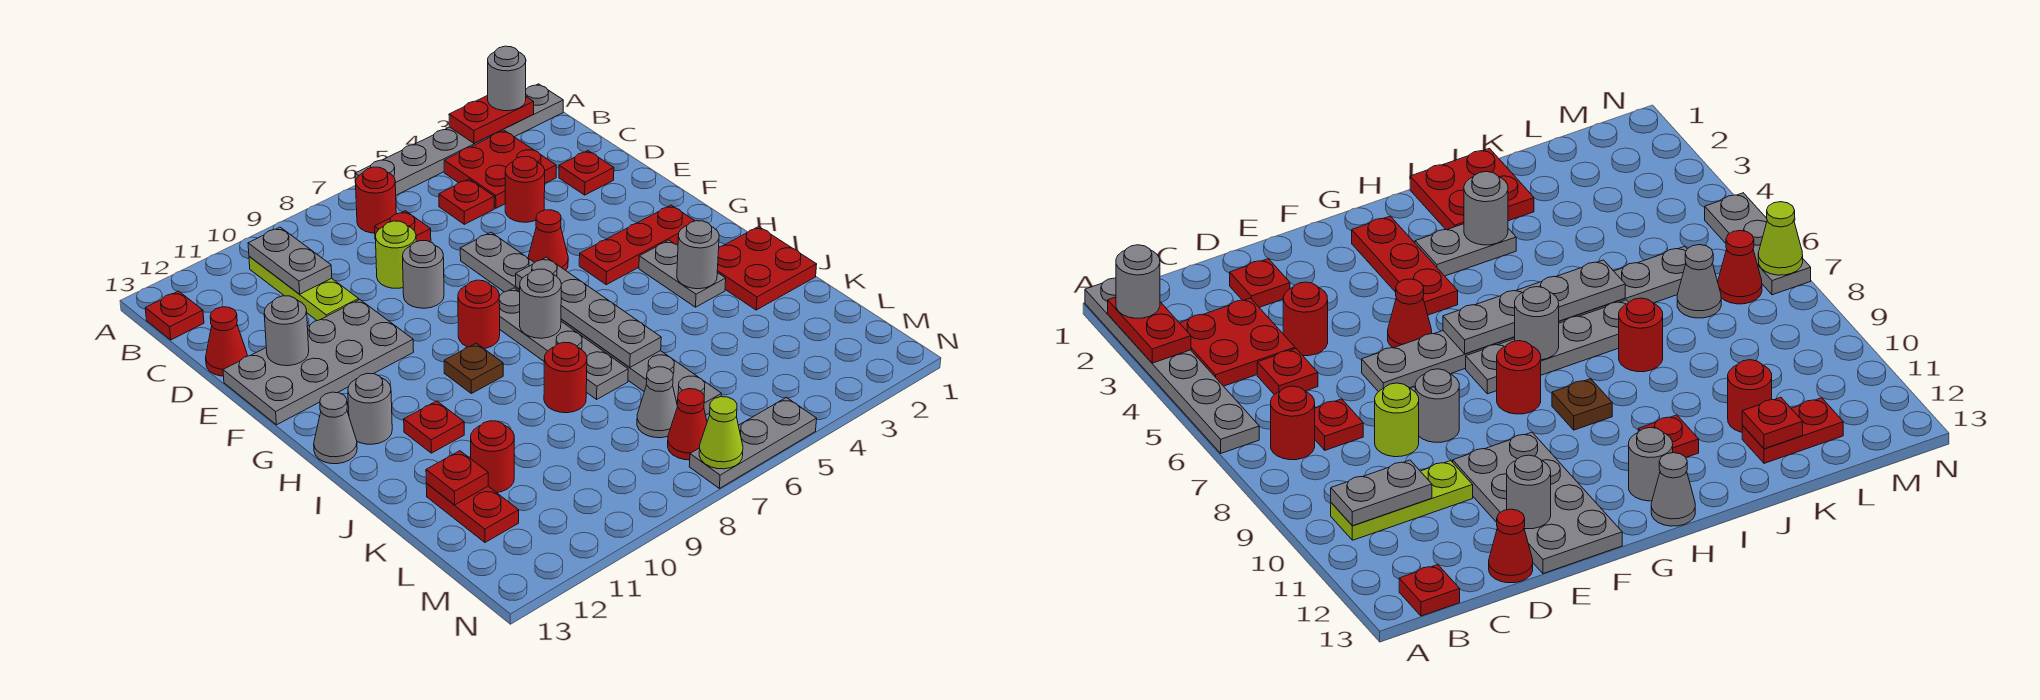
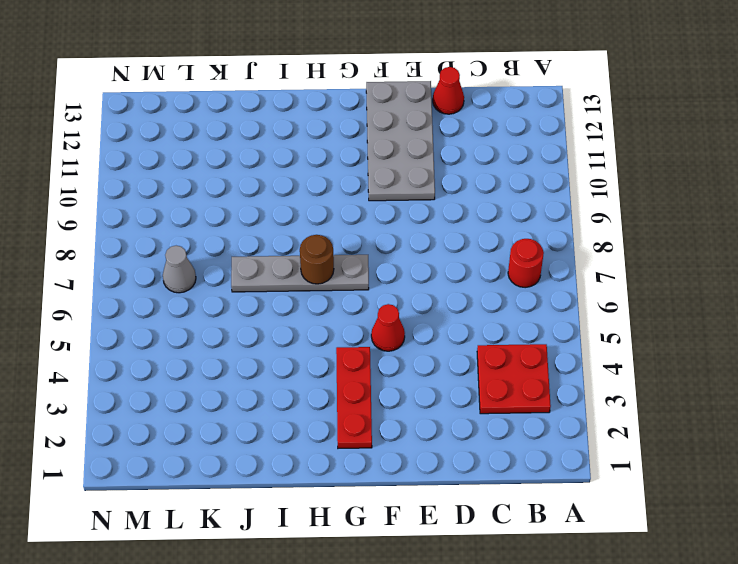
brown 1x1 round brick [300,235,334,284] -> grey 1x1 round brick [520,269,561,338]
none -> grey 1x6 plate [355,84,563,195]
none -> lime 1x3 plate [249,256,359,321]
none -> red 1x1 plate [145,291,204,340]
none -> red 1x1 plate [439,179,494,224]

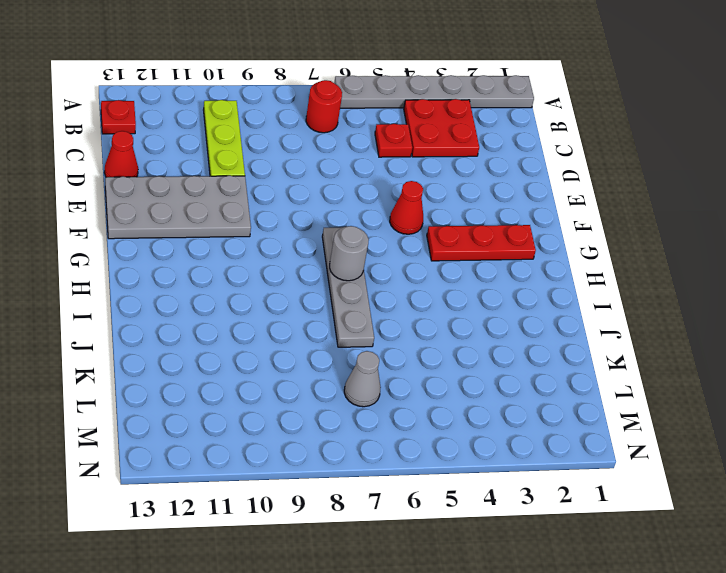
none -> red 1x1 plate [375,211,431,242]
none -> red 1x1 plate [559,151,614,195]
none -> red 1x1 round brick [505,157,545,222]
none -> lime 1x1 round brick [375,221,416,288]

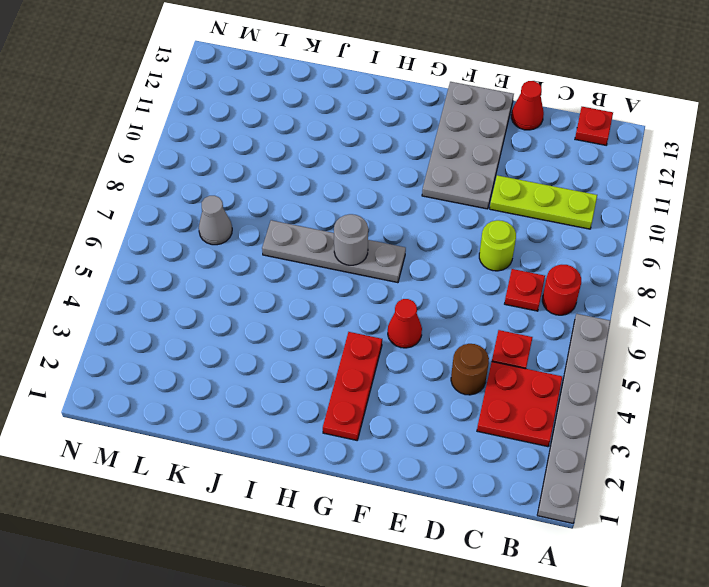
brown 1x1 round brick [451,344,489,395] -> red 1x1 round brick [505,157,545,222]
none -> red 1x1 plate [559,151,614,195]
none -> grey 1x8 plate [460,232,722,415]
none -> grey 1x1 round brick [403,241,444,308]
none -> red 1x1 round brick [458,280,500,349]

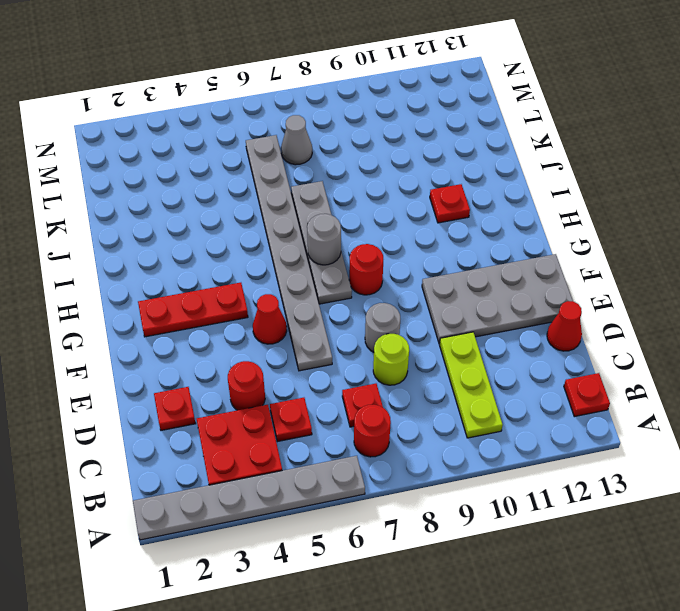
none -> grey 1x2 plate [639,240,726,307]
none -> brown 1x1 plate [444,343,503,393]
none -> grey 1x1 round brick [348,373,392,444]
none -> grey 1x1 cone [314,392,357,464]

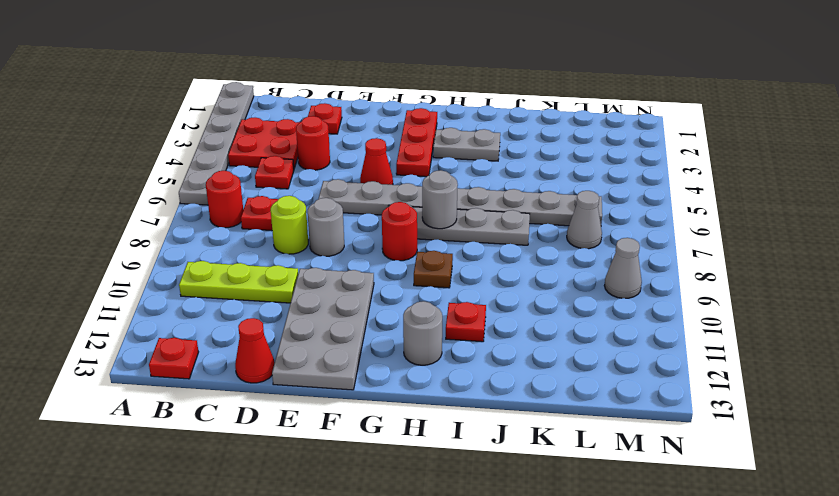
grey 1x1 cone [604,238,642,298] -> grey 1x1 cone moved to [314,392,357,464]
none -> red 2x2 plate [717,226,817,310]
none -> red 1x1 round brick [544,342,587,413]
none -> red 1x1 round brick [471,421,514,493]
none -> red 1x2 plate [426,484,519,542]

